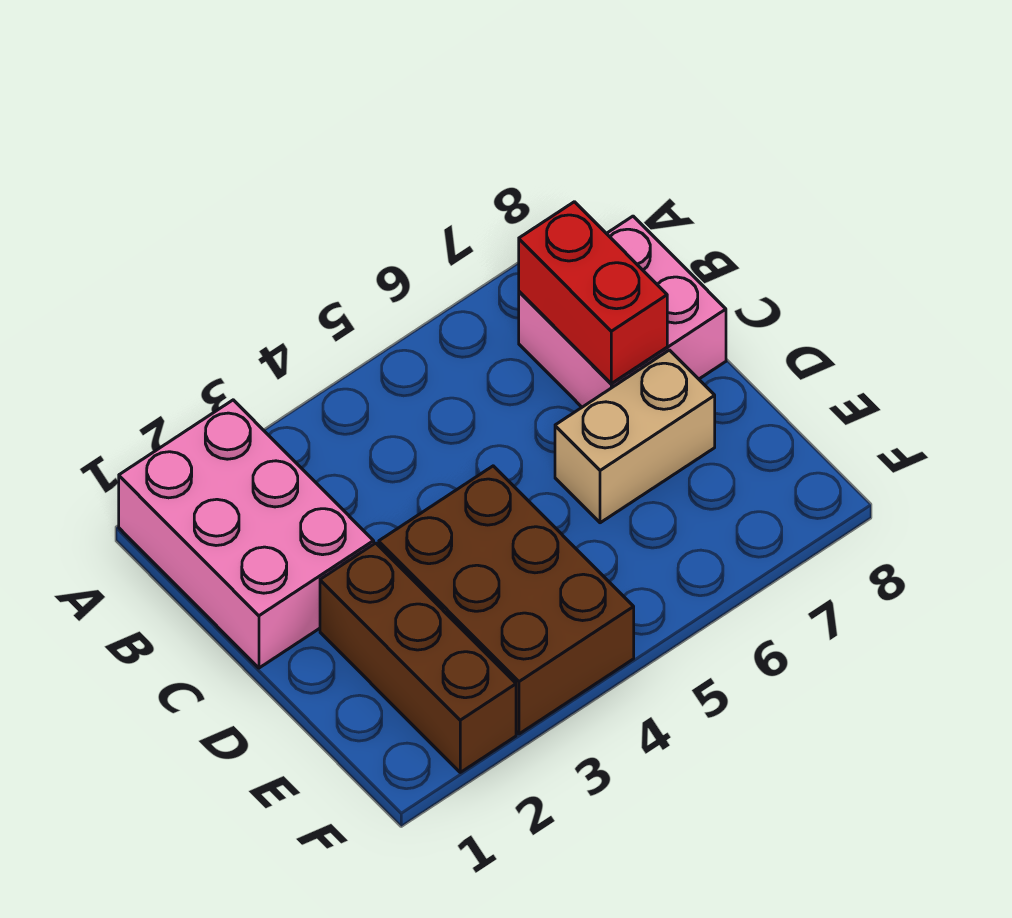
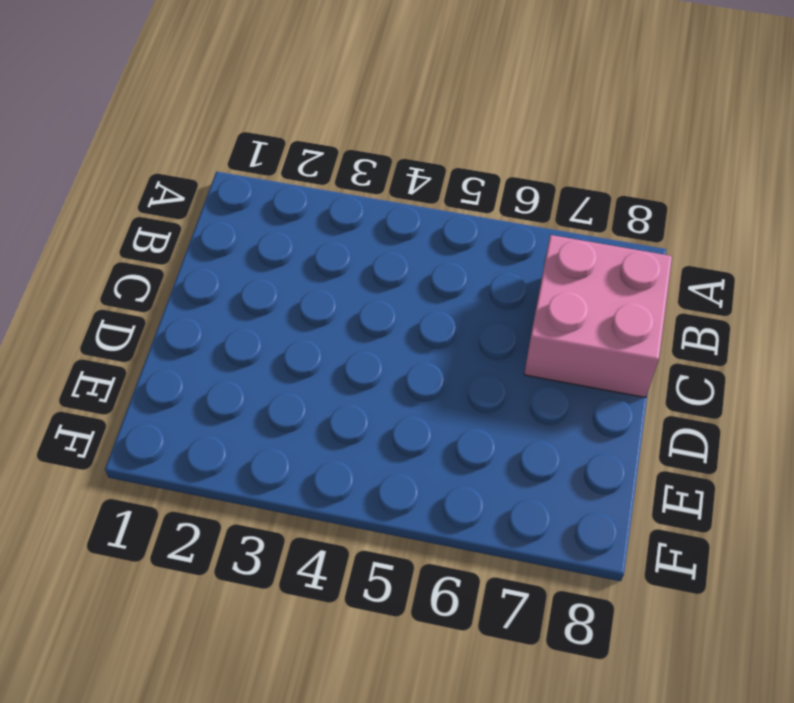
none -> pink 2x3 brick [119,400,374,668]
none -> brown 1x3 brick [320,543,516,772]

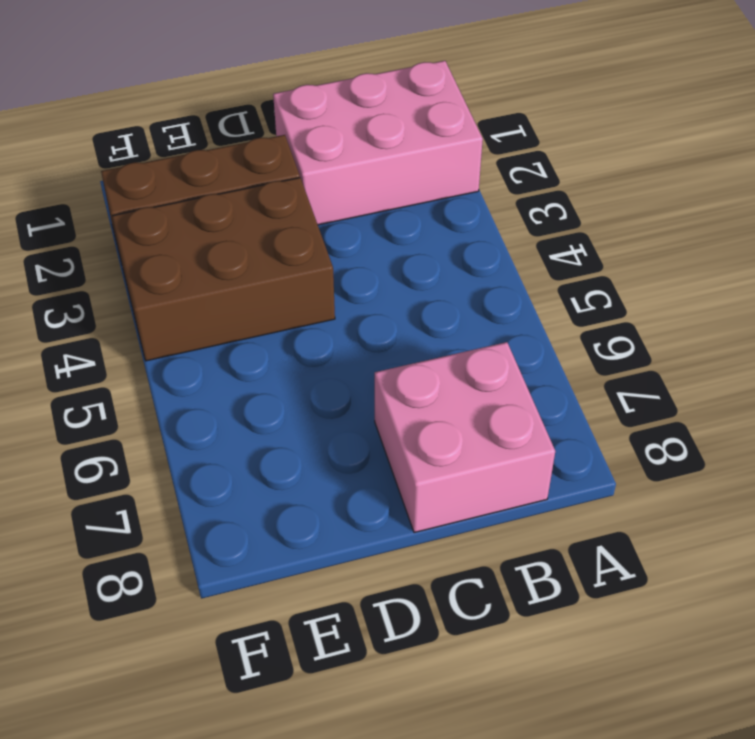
none -> tan 1x2 brick [555,350,715,523]
none -> red 1x2 brick [519,202,667,383]

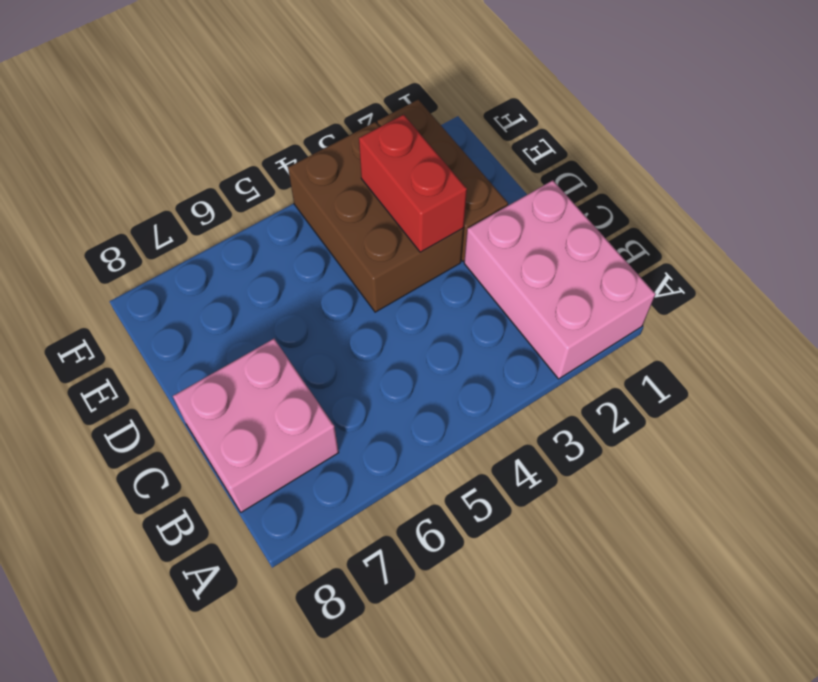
red 1x2 brick [359,115,467,252] -> red 1x2 brick moved to [519,202,667,383]
none -> tan 1x2 brick [555,350,715,523]

